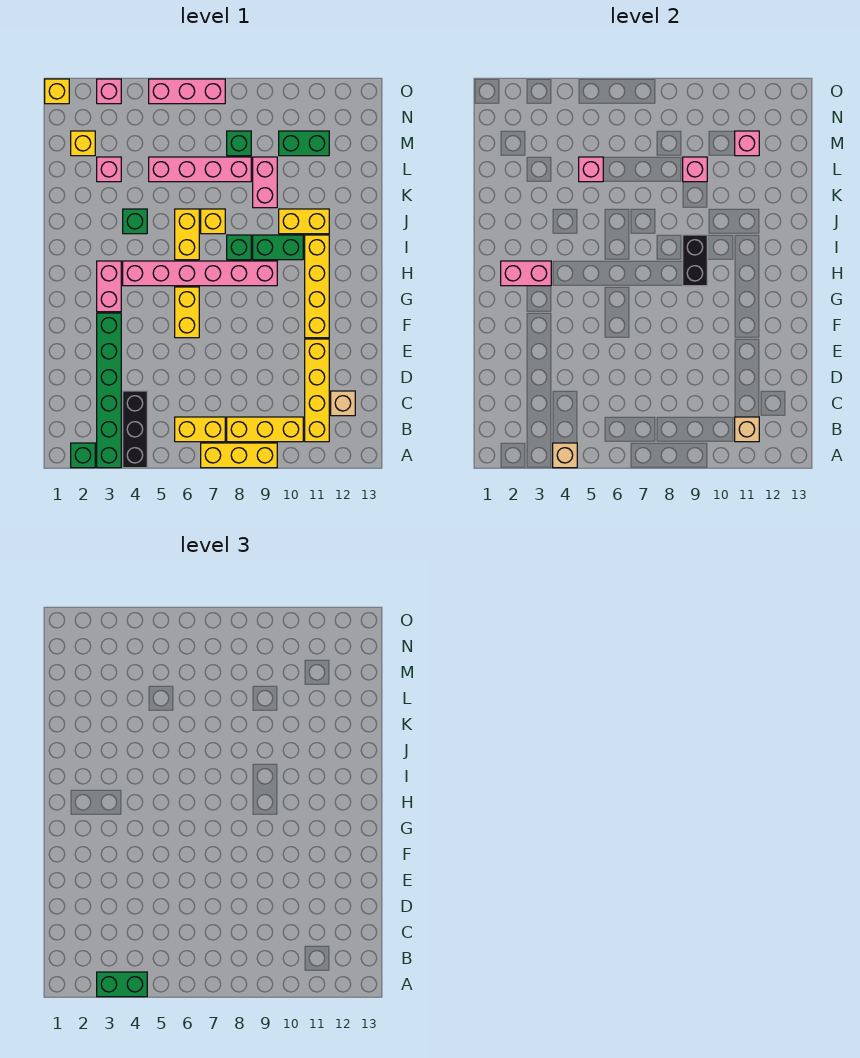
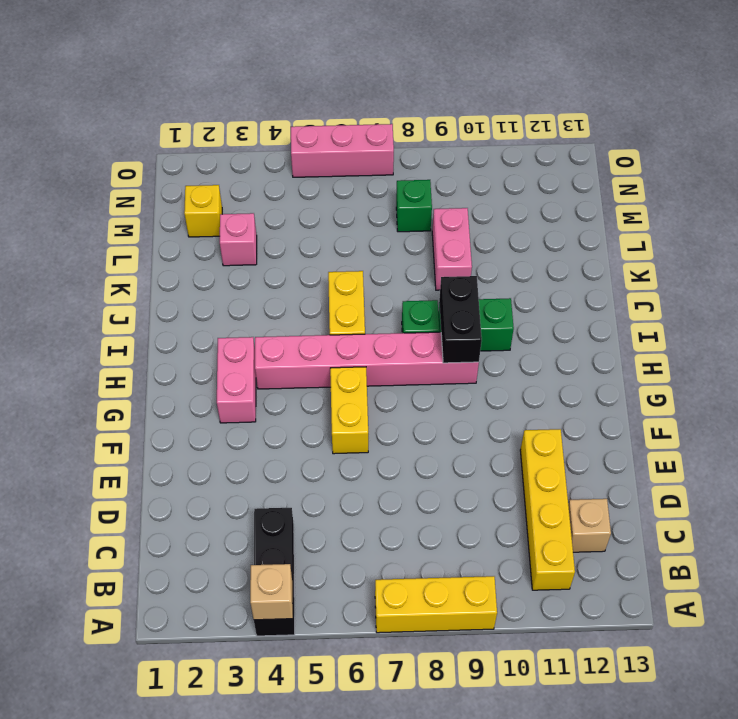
none -> green 1x1 brick [71,443,95,468]
none -> green 1x6 brick [97,313,121,468]
none -> yellow 1x2 brick [175,417,225,442]
none -> yellow 1x3 brick [227,417,303,442]

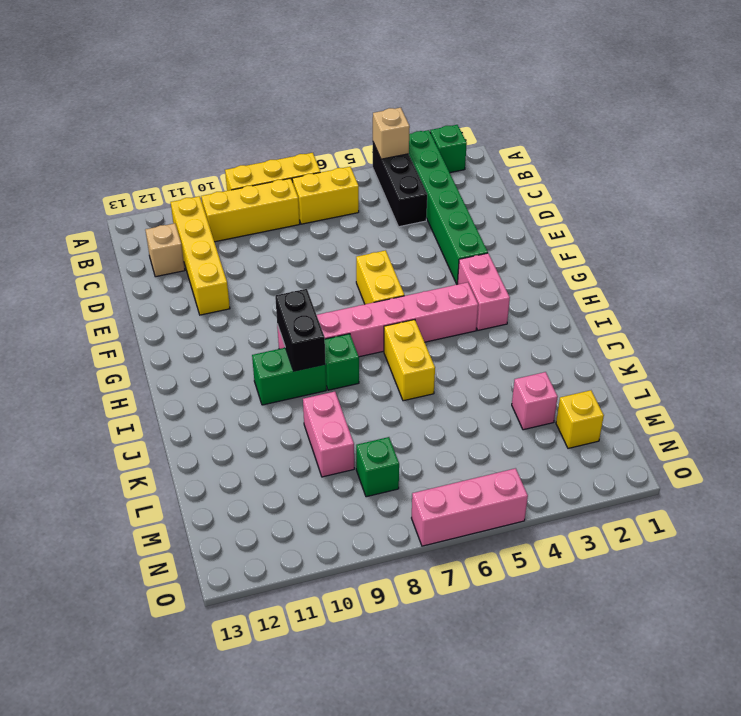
none -> yellow 1x4 brick [305,235,329,338]
none -> green 1x1 brick [123,209,147,234]
none -> yellow 1x1 brick [201,209,225,234]
none -> yellow 1x2 brick [279,209,329,234]

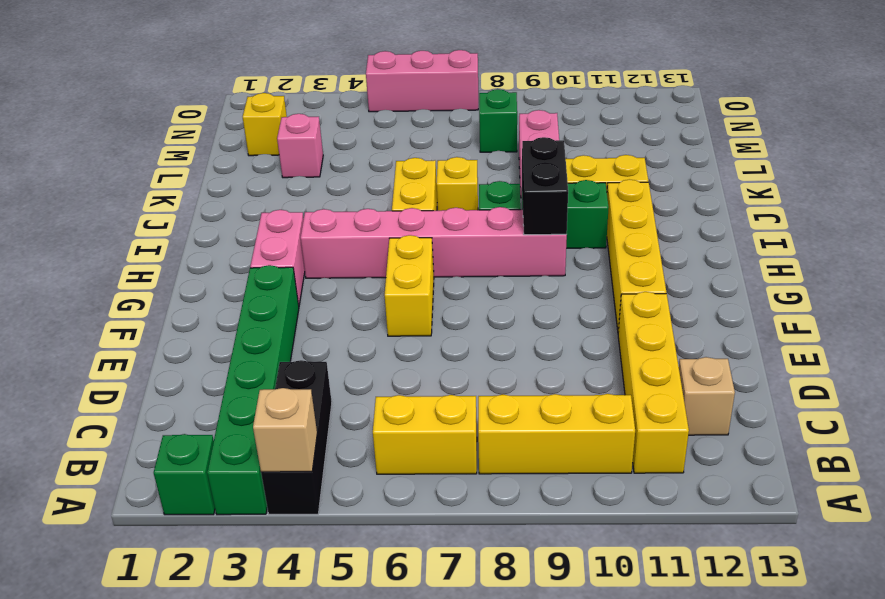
none -> yellow 1x3 brick [201,443,277,468]
none -> green 1x1 brick [123,209,147,234]
none -> pink 1x4 brick [149,157,251,182]
none -> green 1x2 brick [279,131,329,156]

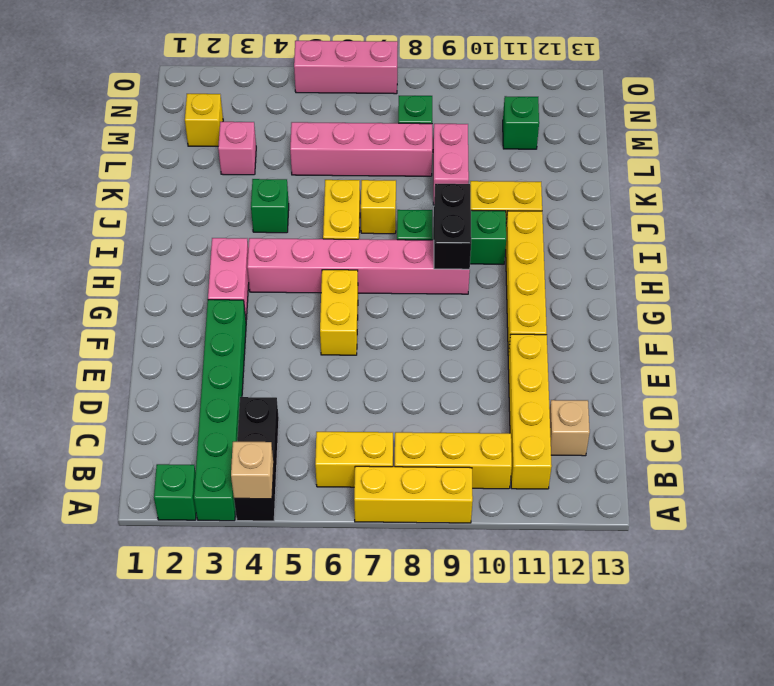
green 1x1 brick [503,96,539,149] -> green 1x2 brick [279,131,329,156]
none -> yellow 1x1 brick [45,79,69,104]
none -> pink 1x1 brick [97,79,121,104]
none -> tan 1x1 brick [735,417,759,442]
none -> pink 1x2 brick [501,261,551,286]

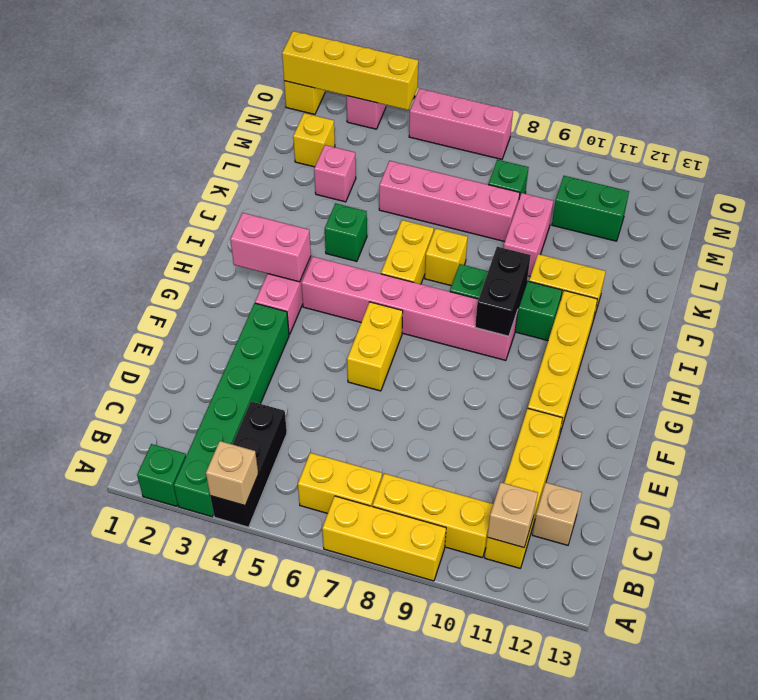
yellow 1x4 brick [282,31,418,110] -> none
none -> pink 1x1 brick [579,157,603,182]
none -> pink 1x1 brick [683,157,707,182]
none -> pink 1x1 brick [735,131,759,156]
none -> green 1x2 brick [97,972,147,997]

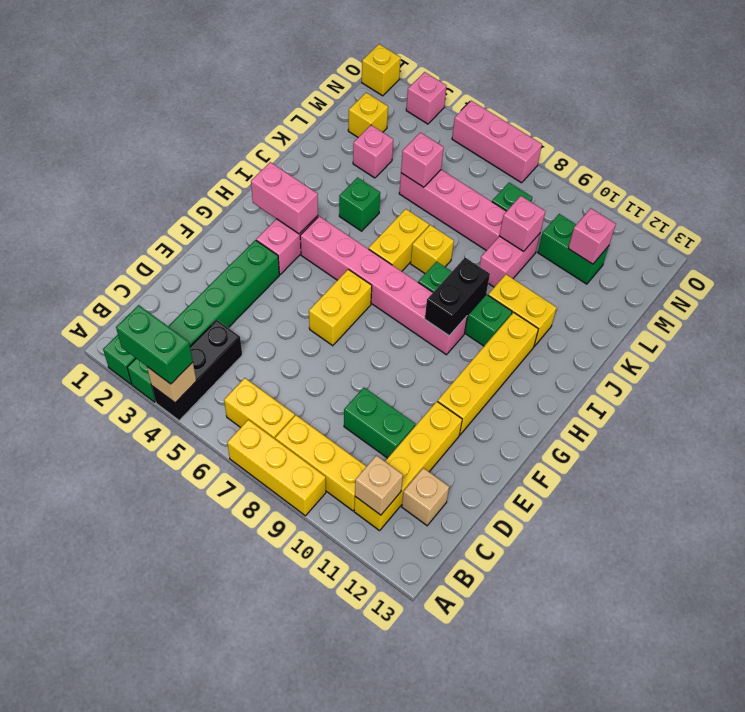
green 1x2 brick [344,388,415,458] -> none

